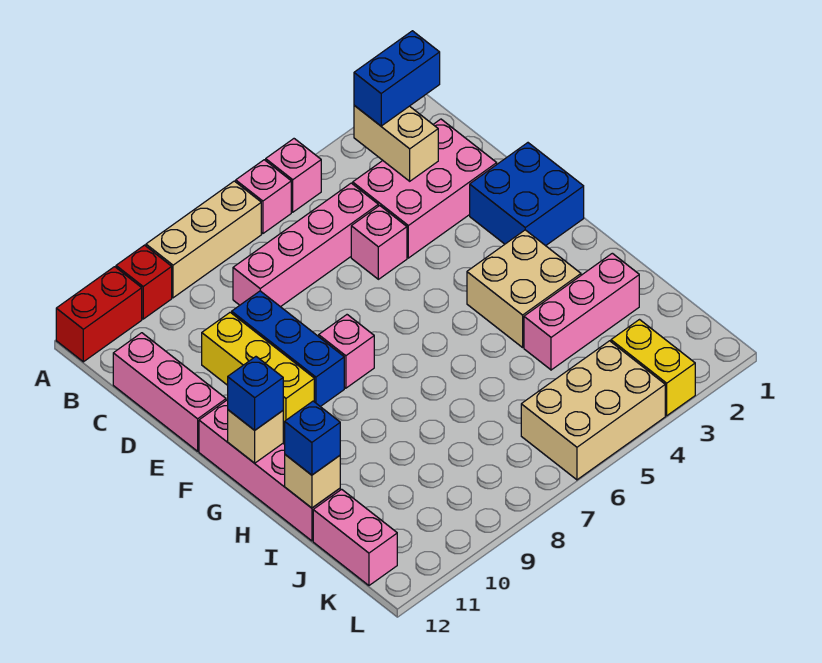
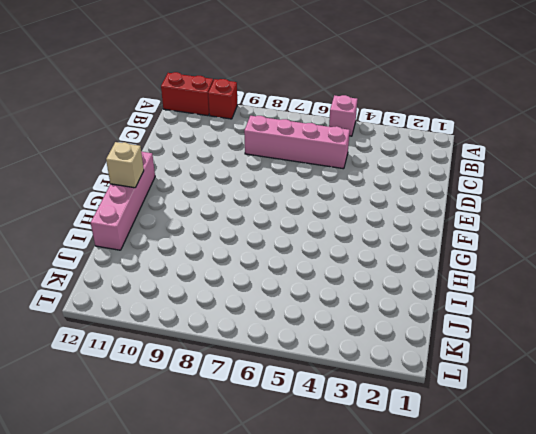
none -> pink 1x1 brick [236,160,291,234]
none -> tan 1x3 brick [146,181,261,298]
none -> pink 2x3 brick [353,119,497,258]

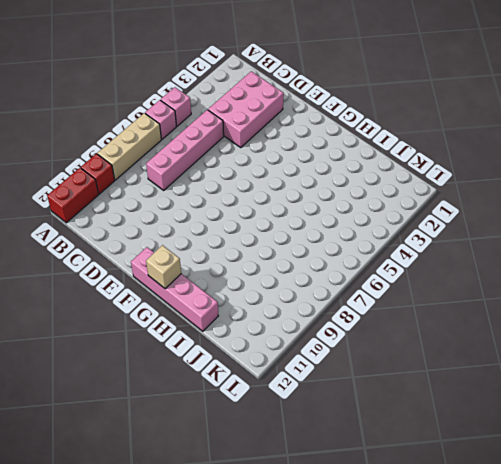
none -> pink 1x3 brick [113,333,226,451]
none -> pink 1x1 brick [351,206,407,279]
none -> blue 1x3 brick [232,291,344,407]

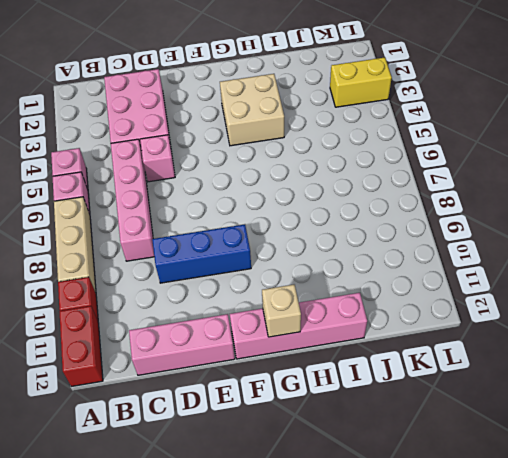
none -> yellow 1x3 brick [202,312,314,430]
none -> blue 2x2 brick [470,143,584,246]
none -> pink 1x1 brick [319,315,374,388]

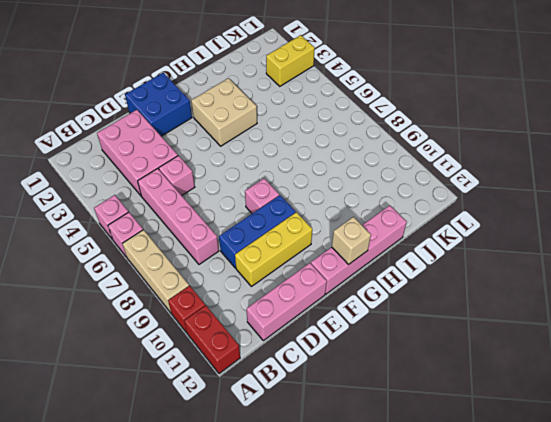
none -> pink 1x3 brick [524,253,639,370]
none -> pink 1x2 brick [313,489,397,585]
none -> tan 2x3 brick [521,341,665,480]

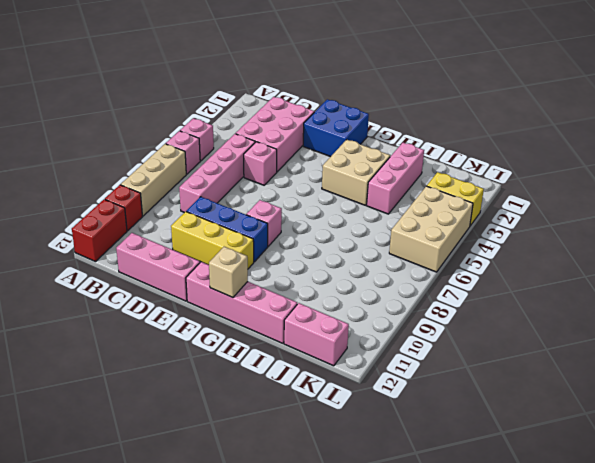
none -> tan 1x2 brick [354,106,438,181]
none -> tan 1x1 brick [285,455,340,508]
none -> blue 1x2 brick [354,31,440,126]

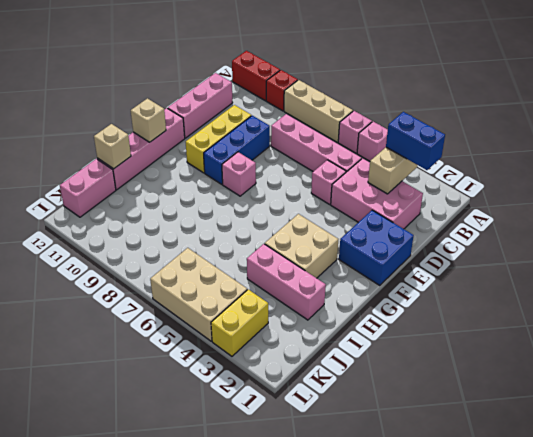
none -> blue 1x1 brick [228,357,283,430]
none -> blue 1x1 brick [285,401,340,475]

